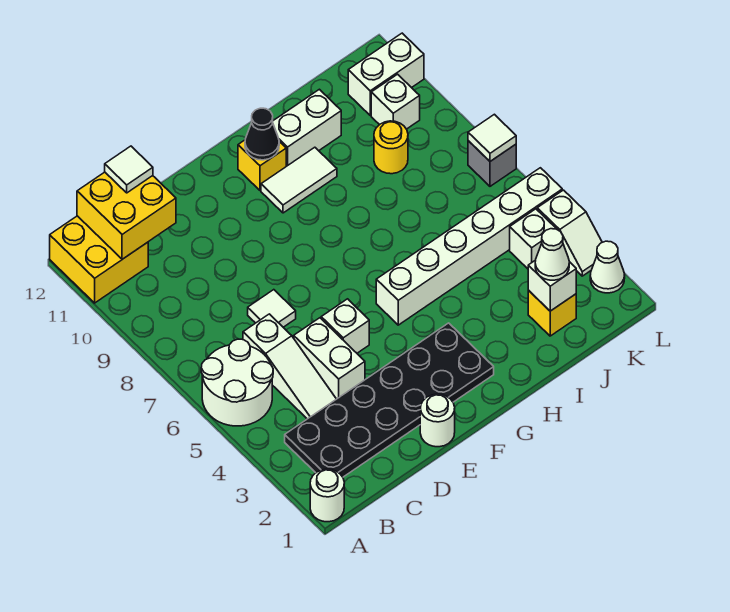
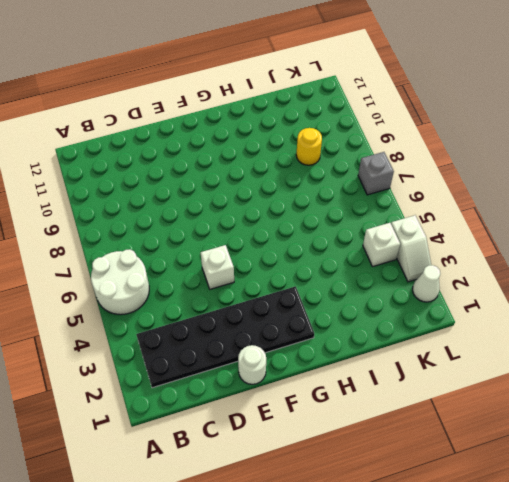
none -> white 1x1 round brick [310,469,344,522]
none -> yellow 2x2 brick [50,216,148,303]
none -> white 1x3 slope [243,314,336,419]

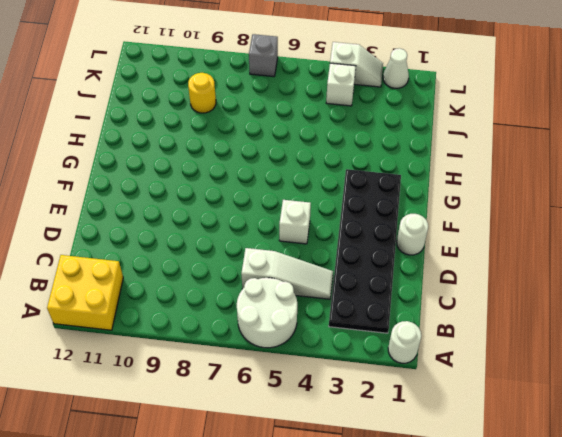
none -> white 1x2 brick [294,318,365,399]
none -> white 1x1 tile [248,290,296,327]
none -> white 1x6 brick [376,168,562,325]

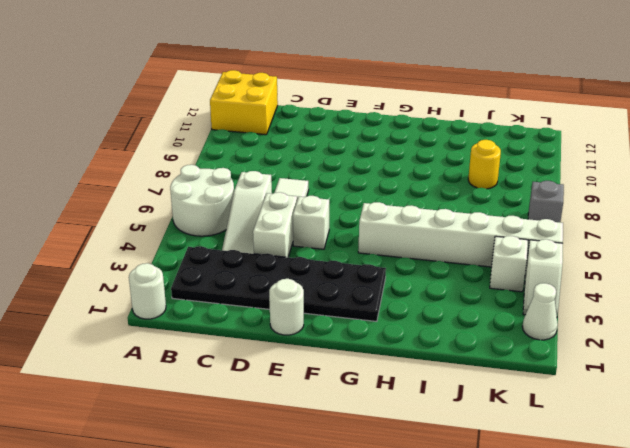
none -> white 1x2 tile [261,147,337,213]
none -> yellow 1x1 brick [238,140,286,190]
none -> white 1x2 brick [273,89,341,166]

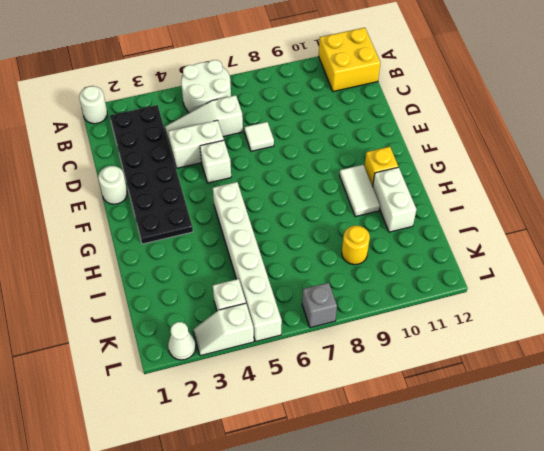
none -> yellow 1x1 brick [528,290,576,336]
none -> white 1x1 brick [371,74,420,129]
none -> white 1x2 brick [348,33,424,115]

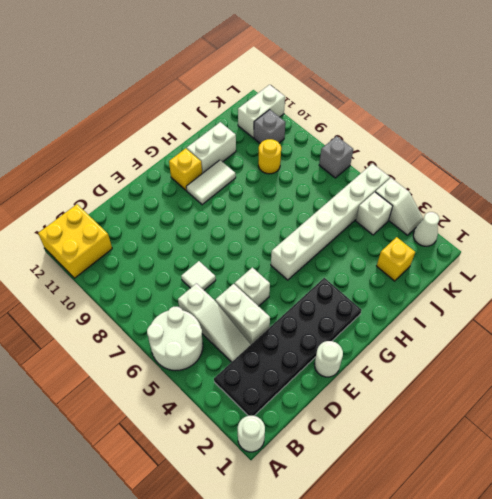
grey 1x1 brick [254,110,286,143] -> white 1x1 brick [371,74,420,129]
none -> yellow 2x2 brick [77,172,176,259]
none -> black 1x1 cone [245,108,279,160]
none -> white 1x1 brick [528,260,576,311]

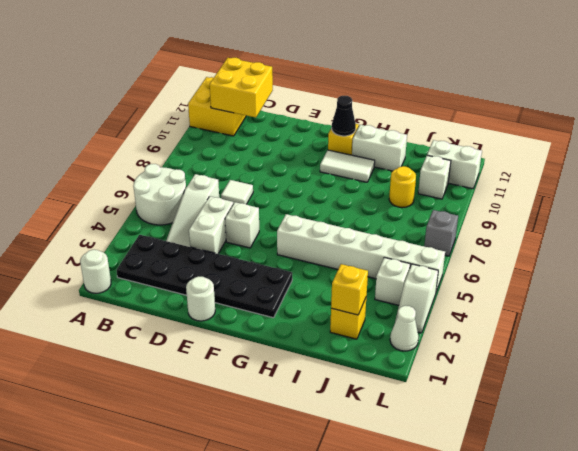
yellow 1x1 brick [331,264,368,315] -> white 1x1 brick [528,260,576,311]
none -> white 1x1 tile [468,114,516,161]
none -> white 1x1 tile [105,146,153,193]
none -> white 1x1 cone [535,229,569,280]

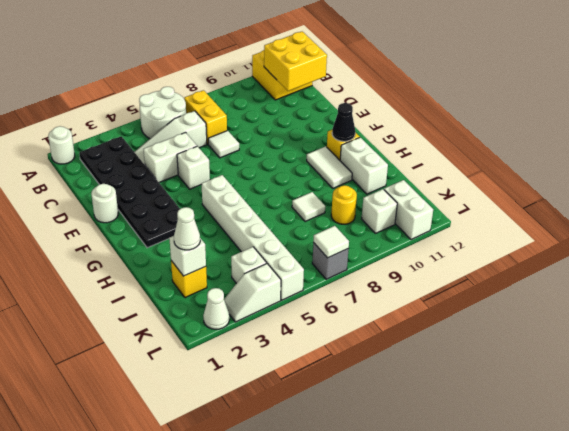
yellow 1x2 brick [184,90,227,144] -> none
white 1x1 tile [292,192,325,222] -> white 1x1 tile moved to [105,146,153,193]

